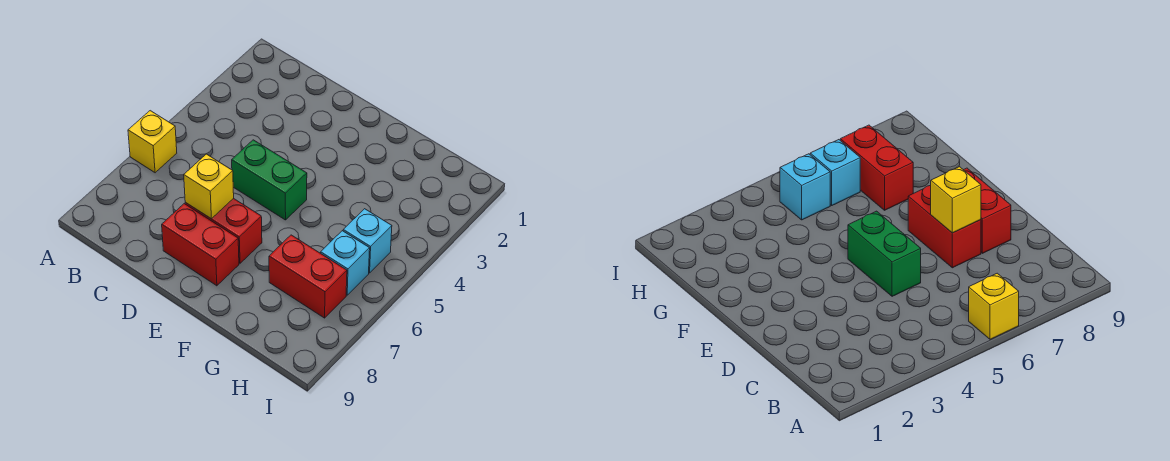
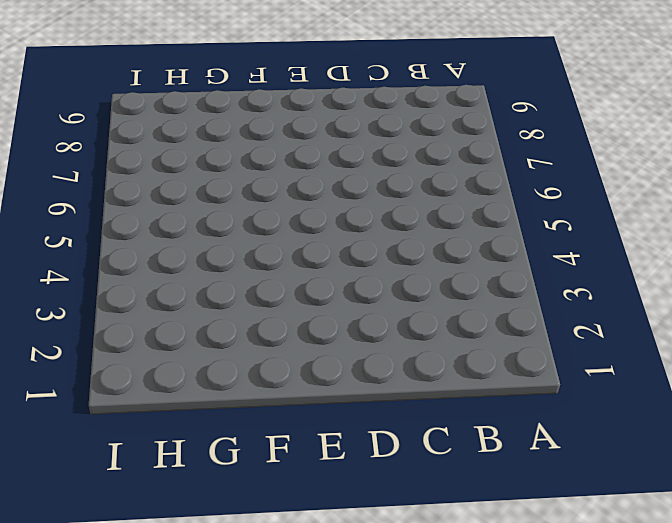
none -> yellow 1x1 brick [128,111,177,173]
none -> green 1x2 brick [232,140,307,220]

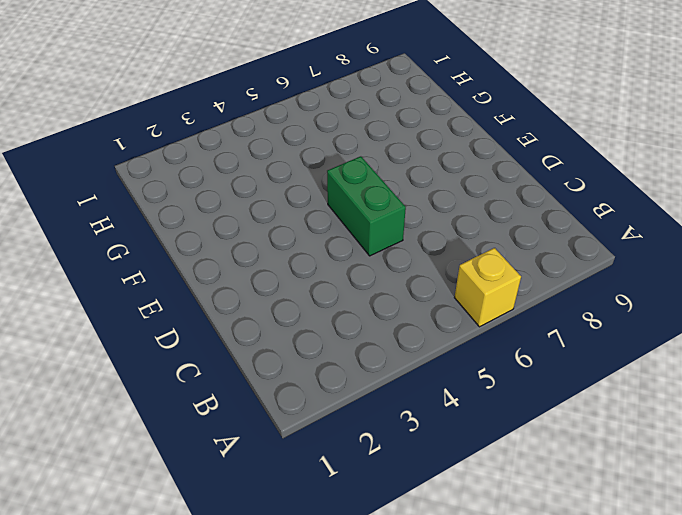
none -> red 1x2 brick [185,198,262,263]
none -> red 1x2 brick [162,204,239,286]

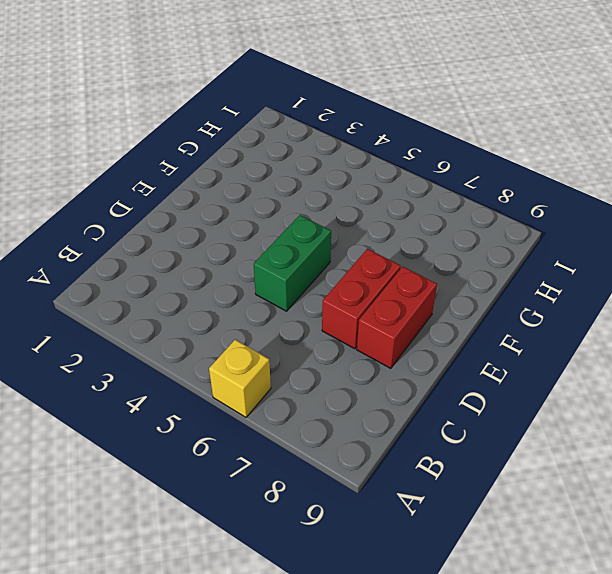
none -> red 1x2 brick [269,235,347,318]
none -> cyan 1x1 brick [343,209,392,273]

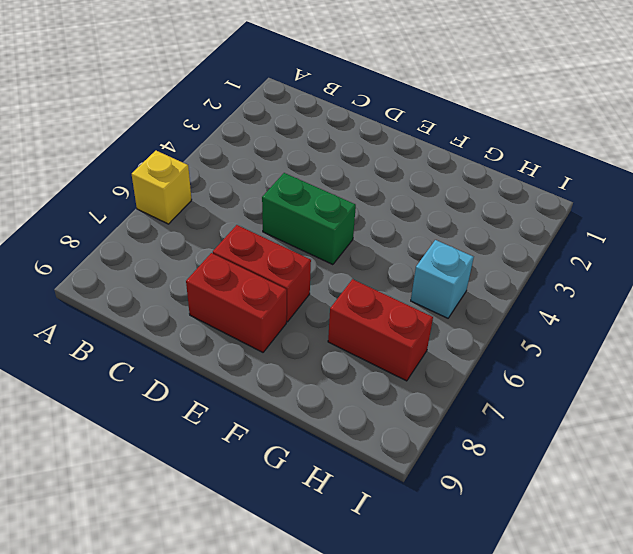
none -> cyan 1x1 brick [321,231,370,295]
none -> yellow 1x1 brick [184,154,234,219]

